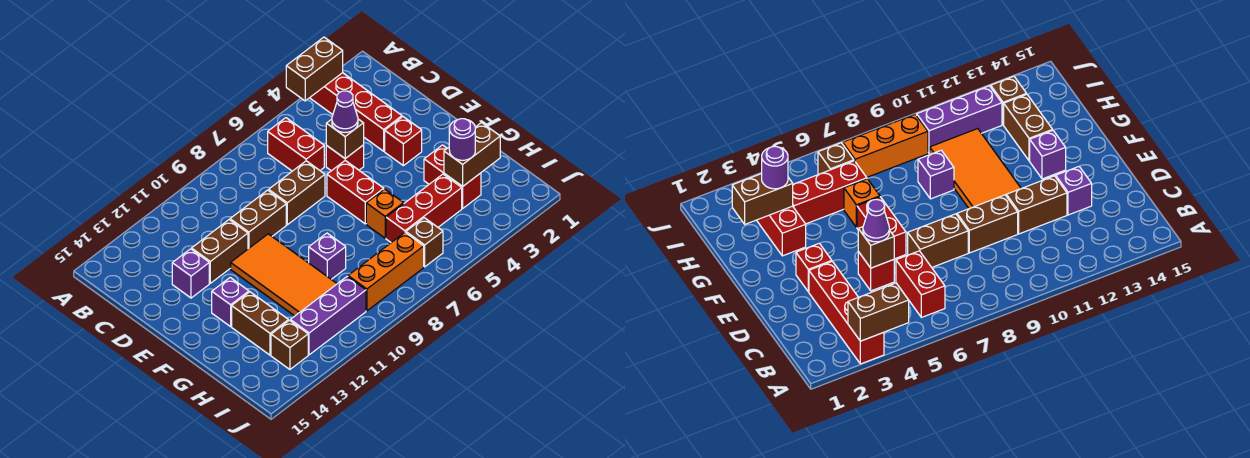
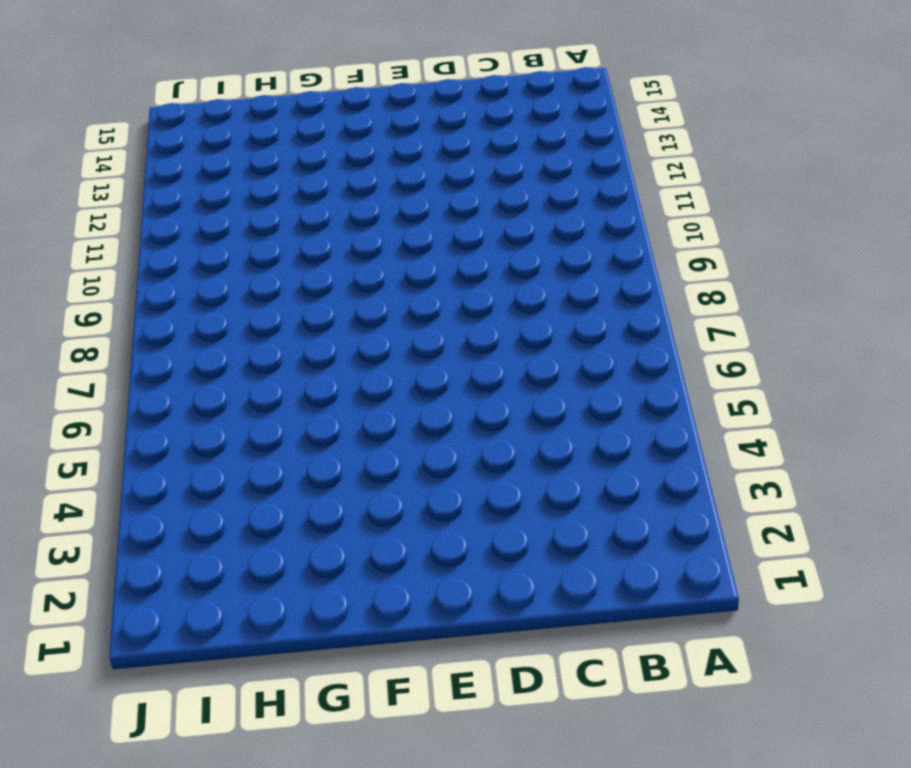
none -> red 1x4 brick [310,73,402,151]
none -> red 1x2 brick [268,118,324,171]
none -> red 1x1 brick [326,145,364,171]

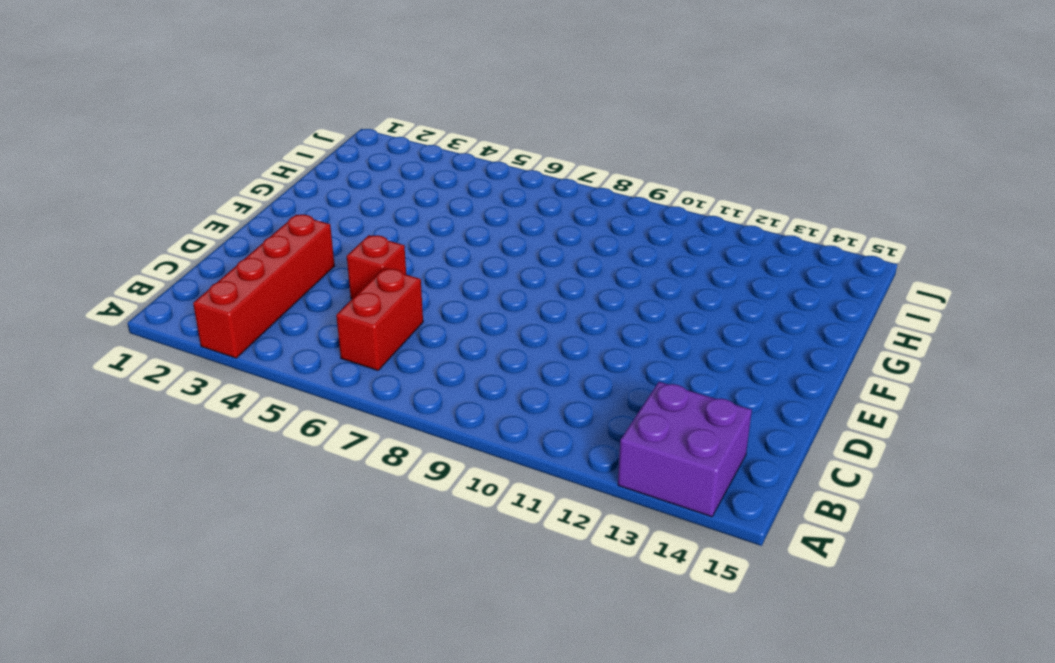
purple 2x2 brick [618,382,752,517] -> none
none -> brown 1x2 brick [269,161,325,225]
none -> brown 1x2 brick [230,190,286,249]
none -> brown 1x2 brick [192,220,248,283]

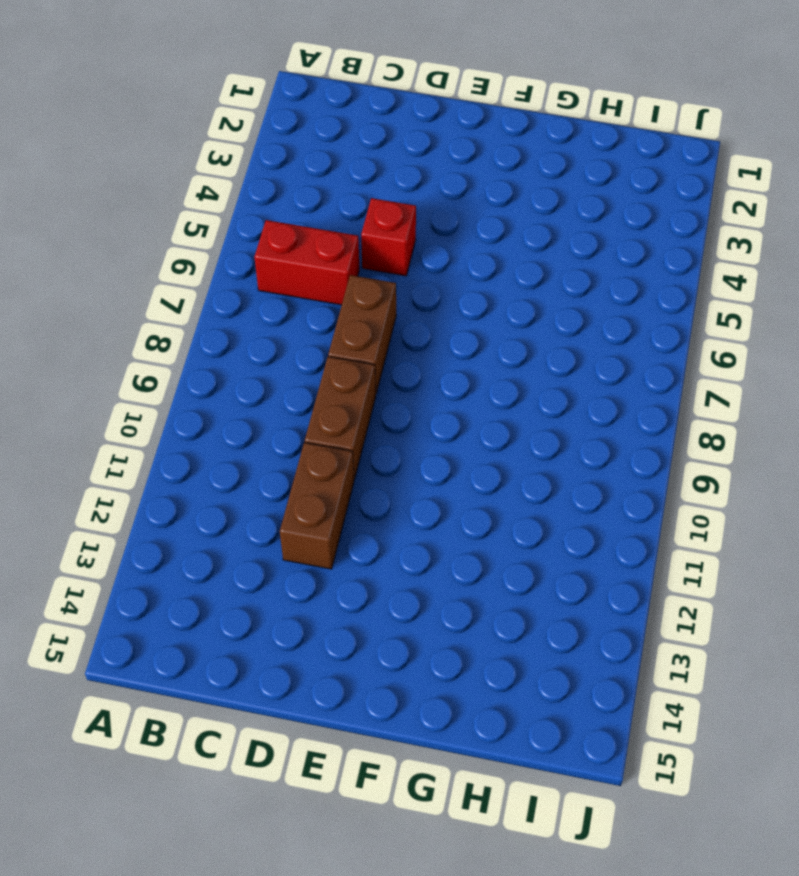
none -> red 1x4 brick [310,73,402,151]
none -> purple 1x1 brick [172,249,209,298]
none -> red 1x1 brick [385,117,422,166]

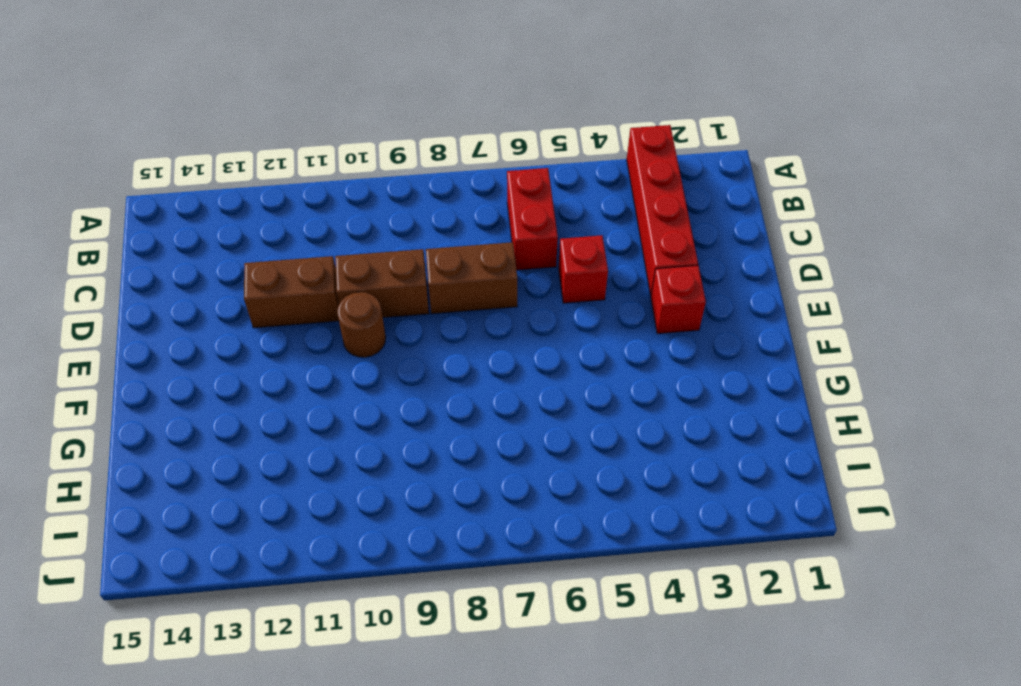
brown 1x1 round brick [337,292,386,357] -> orange 2x4 tile [231,234,337,316]
none -> purple 1x1 brick [172,249,209,298]
none -> red 1x2 brick [327,161,384,224]
none -> purple 1x1 brick [212,278,249,327]

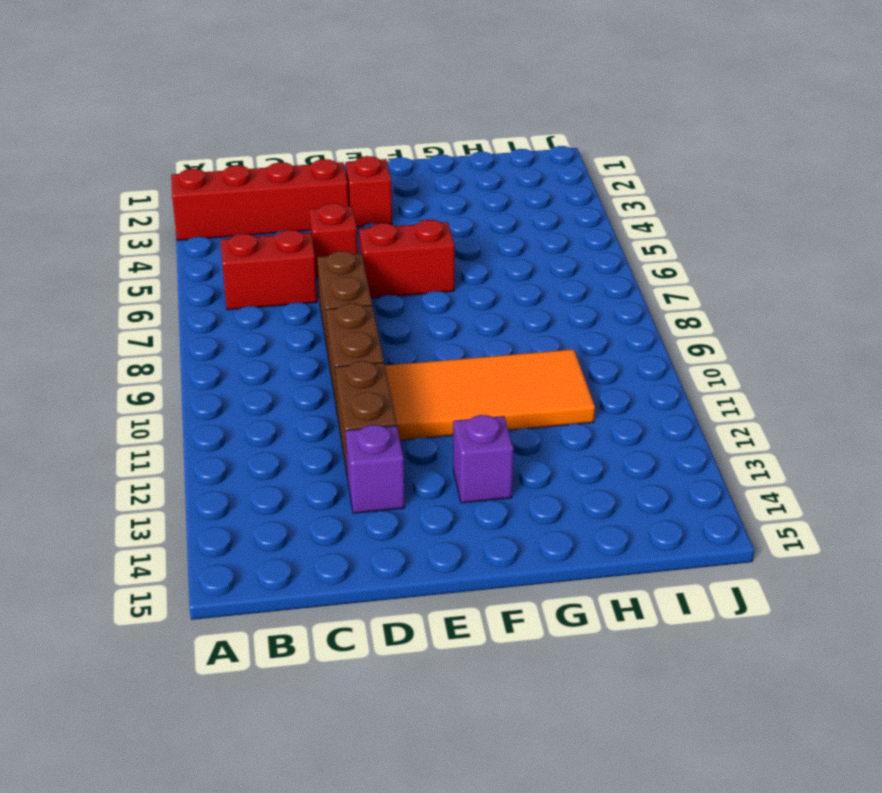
none -> red 1x2 brick [424,145,481,208]
none -> orange 1x1 brick [366,189,404,238]
none -> purple 1x1 brick [309,233,346,279]

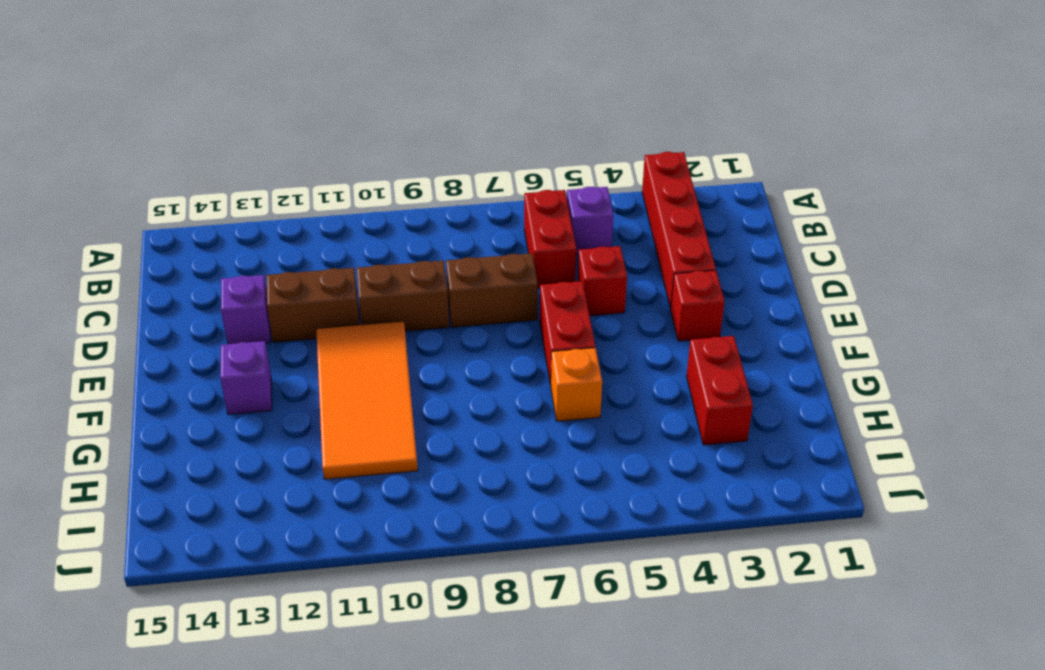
purple 1x1 brick [567,187,613,254] -> purple 1x1 brick moved to [309,233,346,279]
none -> brown 1x2 brick [232,292,288,355]
none -> red 1x3 brick [386,174,462,242]
none -> brown 1x1 brick [406,218,443,267]

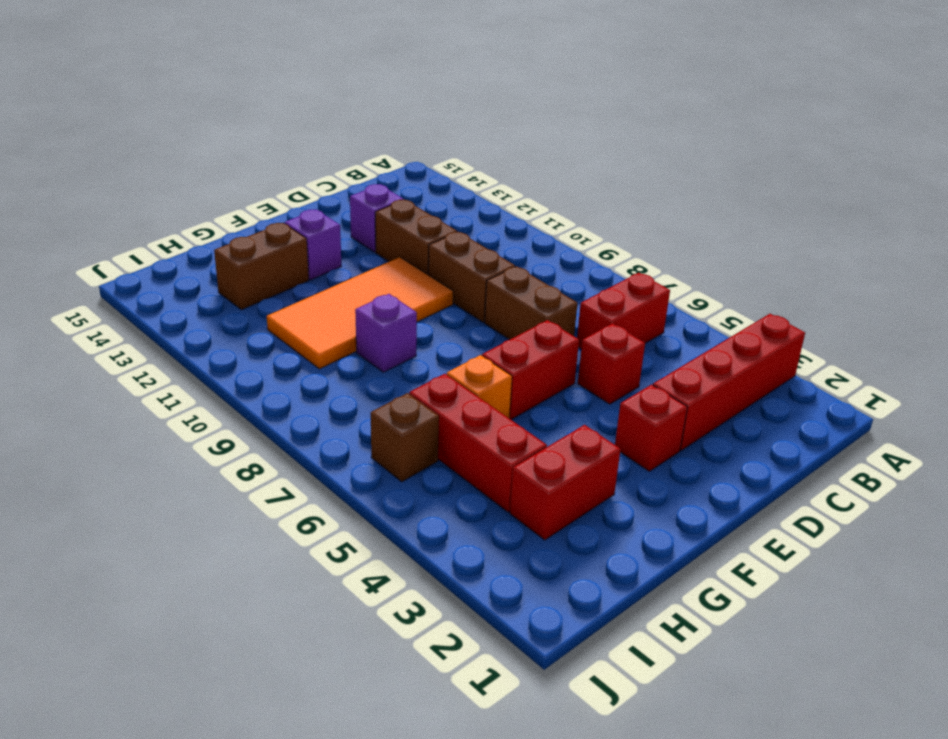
none -> orange 1x3 brick [348,233,424,311]
none -> purple 1x3 brick [290,276,366,355]
none -> brown 1x1 brick [271,320,308,369]

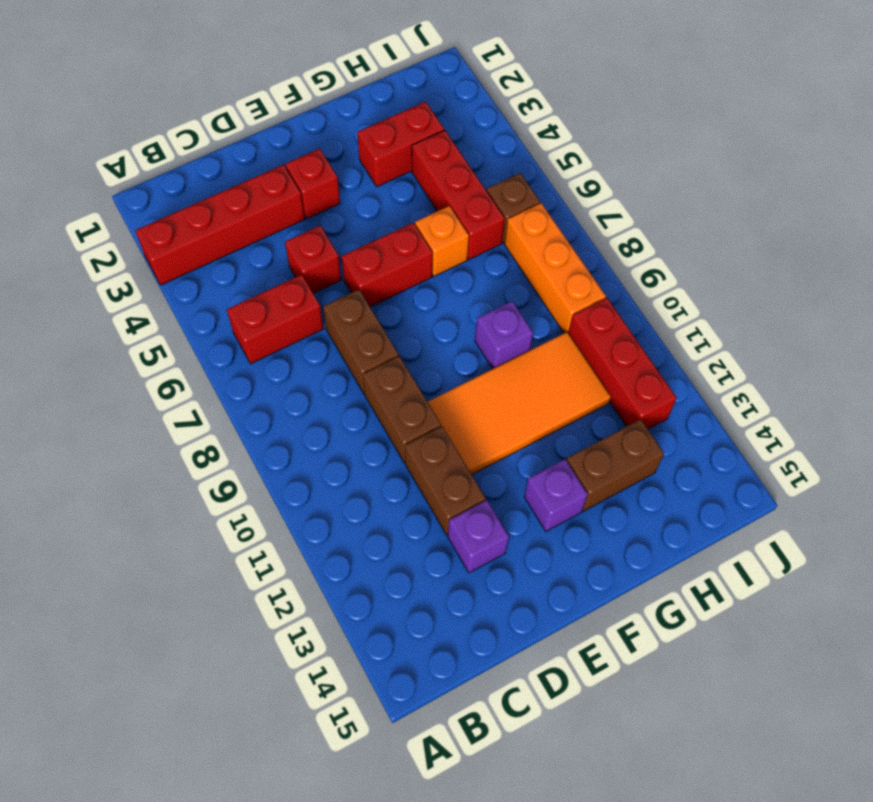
red 1x3 brick [569,298,677,429] -> purple 1x3 brick [290,276,366,355]
none -> brown 1x1 brick [271,320,308,369]
none -> brown 1x2 brick [286,37,343,101]
none -> brown 1x1 brick [326,119,364,158]

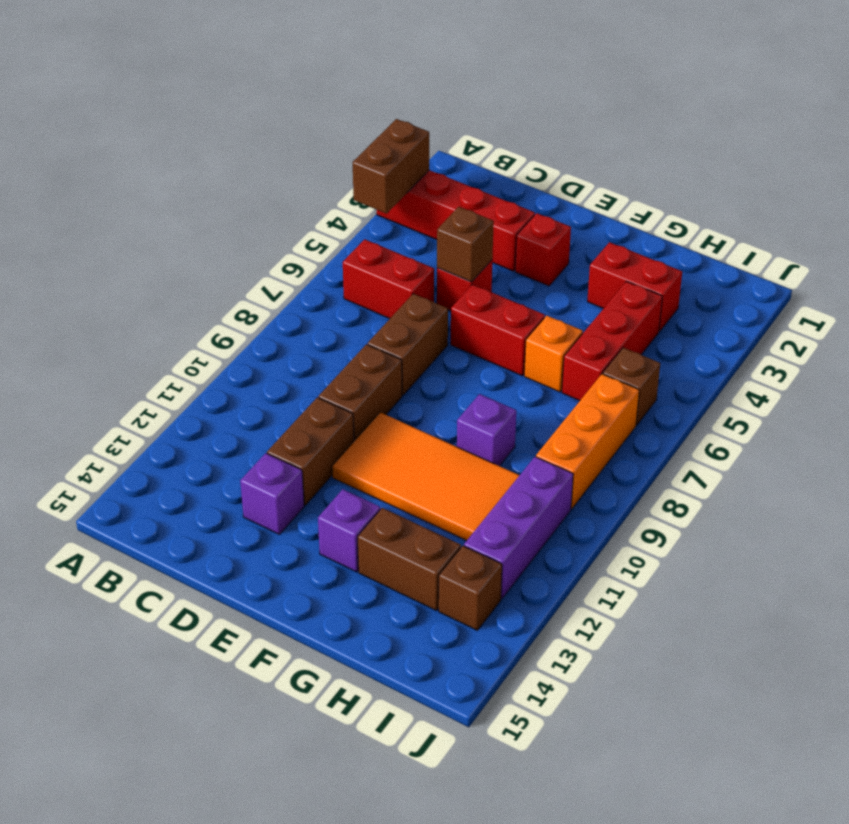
none -> brown 1x2 brick [444,123,500,186]
none -> purple 1x1 cone [332,91,358,132]
none -> purple 1x1 round brick [449,119,475,160]

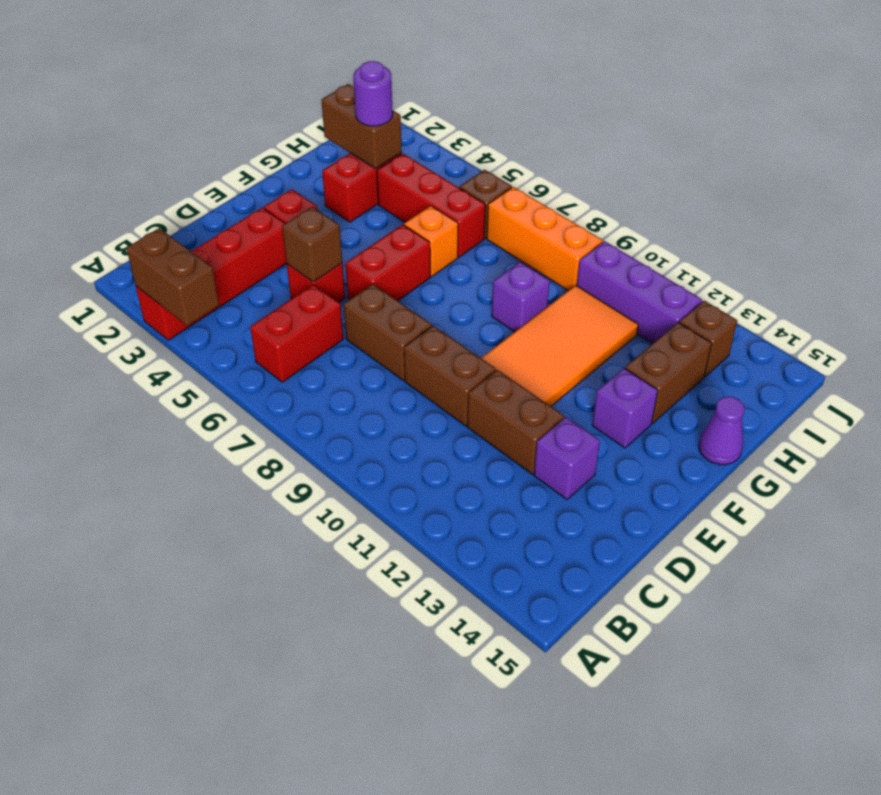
purple 1x1 cone [699,397,745,465] -> purple 1x1 cone moved to [332,91,358,132]

